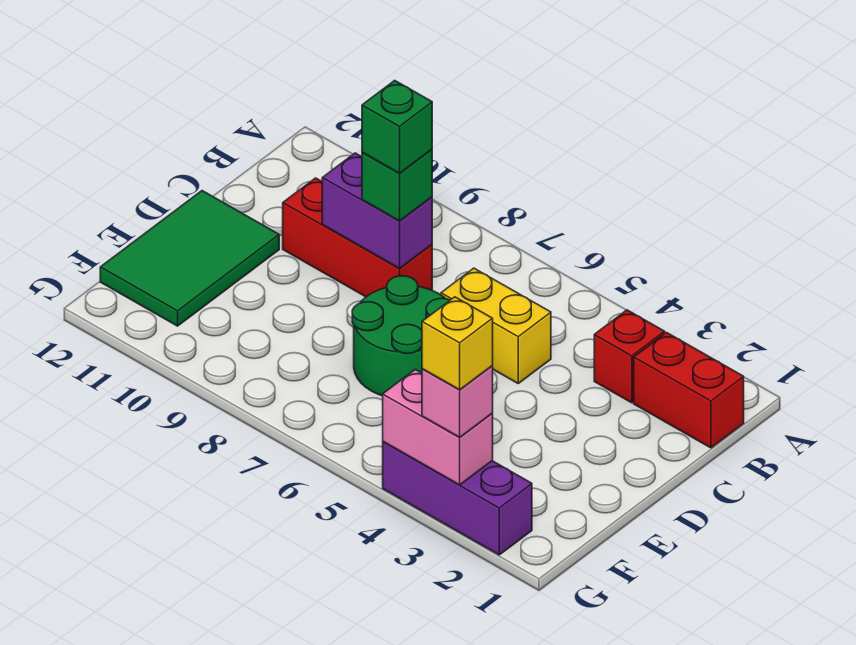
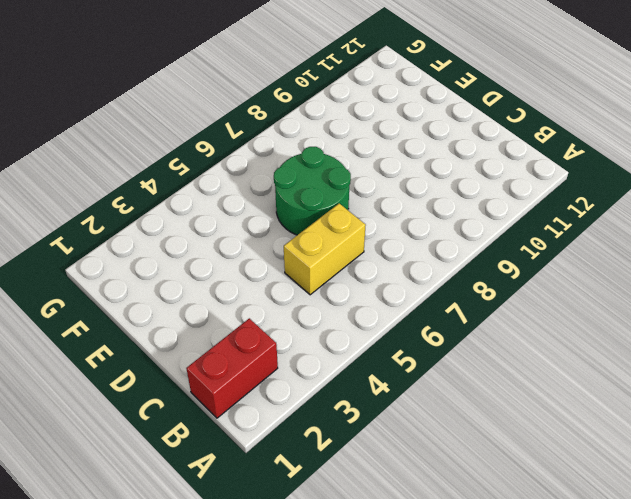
none -> red 1x1 brick [594,310,665,403]
none -> red 1x3 brick [283,178,432,297]
none -> green 2x3 tile [100,191,279,326]

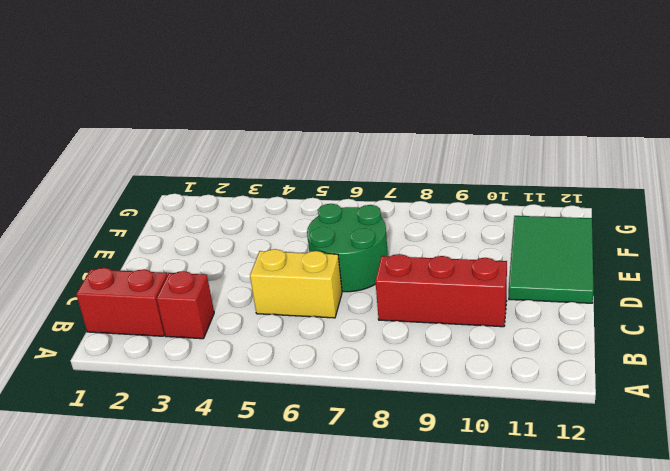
none -> purple 1x3 brick [383,442,532,555]
none -> purple 1x2 brick [322,153,432,268]
none -> pink 1x2 brick [383,369,493,485]

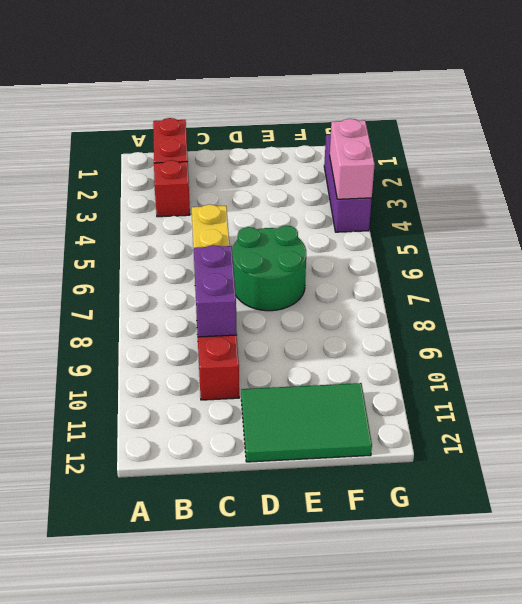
none -> green 1x1 brick [362,150,432,221]
none -> pink 1x1 brick [422,366,493,437]
none -> green 1x1 brick [362,80,432,173]

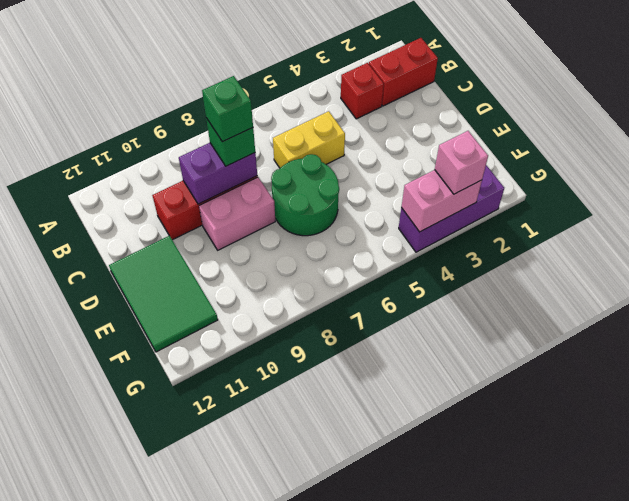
pink 1x2 brick [199,177,275,250] -> none
none -> yellow 1x1 brick [422,297,493,390]

